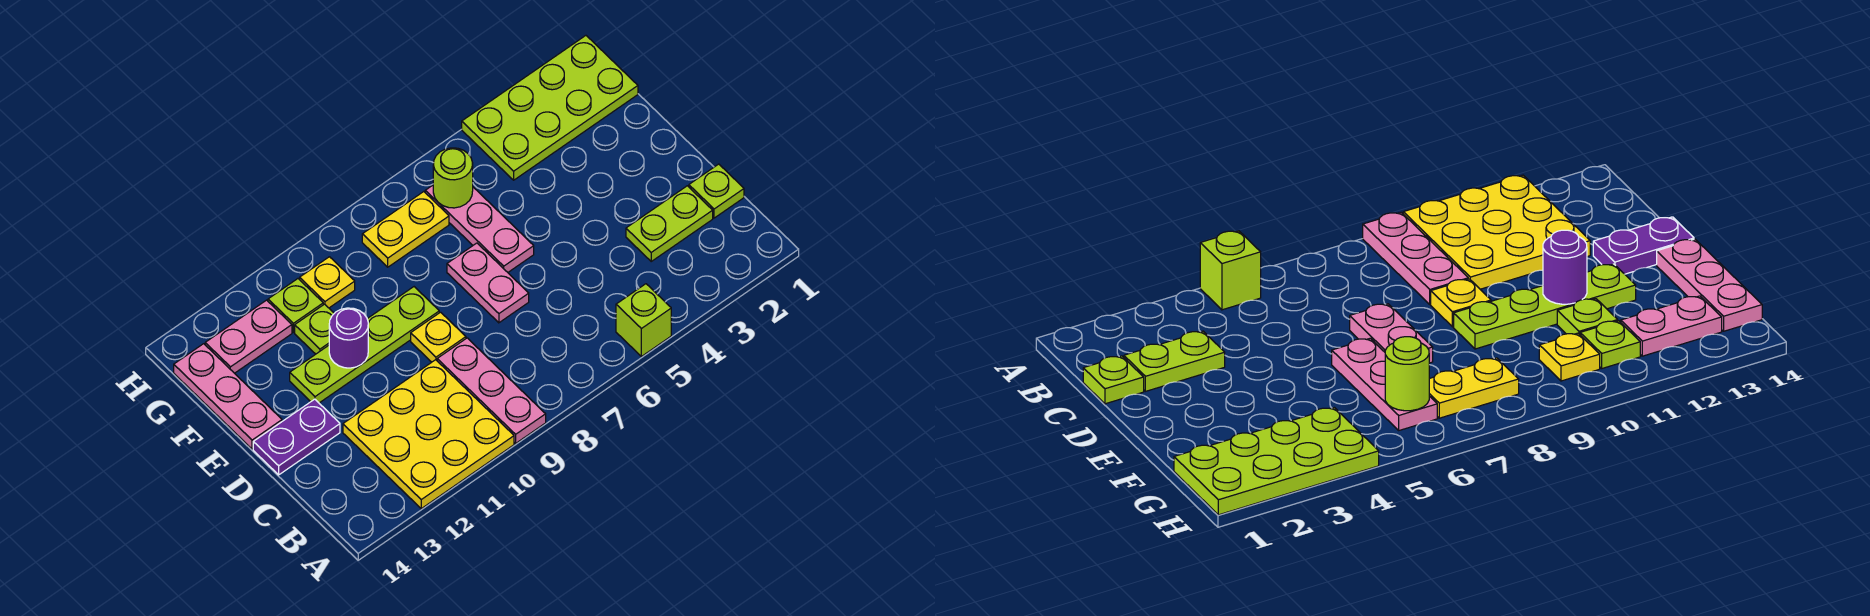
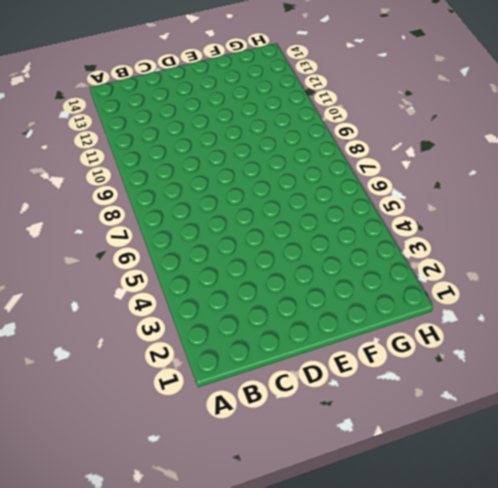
none -> lime 1x1 brick [616,284,671,356]
none -> pink 1x3 plate [437,338,546,443]
none -> yellow 3x3 plate [343,360,514,509]

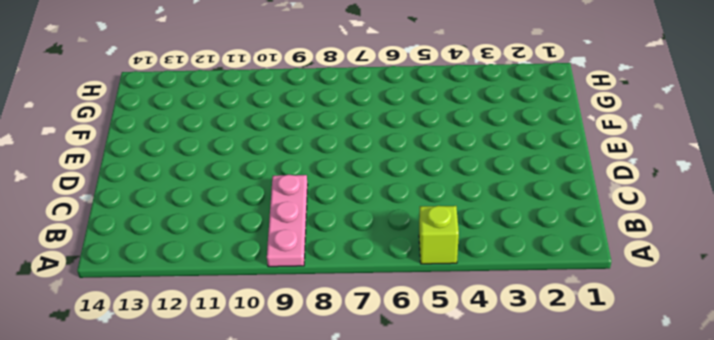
none -> yellow 3x3 plate [343,360,514,509]
none -> lime 1x1 plate [689,164,744,218]
none -> lime 1x2 plate [626,186,713,261]

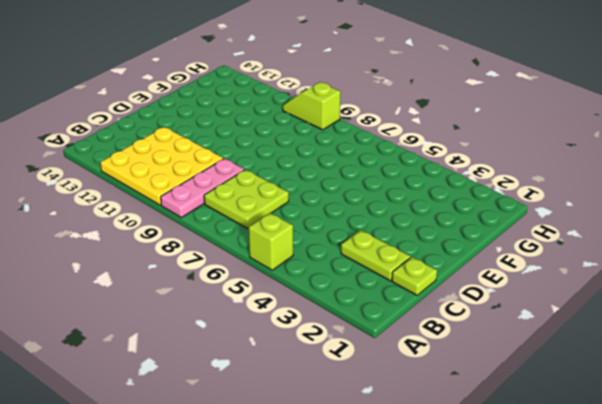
lime 2x2 plate [204,170,289,229] -> none
lime 1x2 slope [283,83,341,130] -> none
none -> pink 1x2 plate [447,243,529,323]
none -> yellow 1x1 plate [411,312,466,362]
none -> purple 1x2 plate [253,399,340,475]

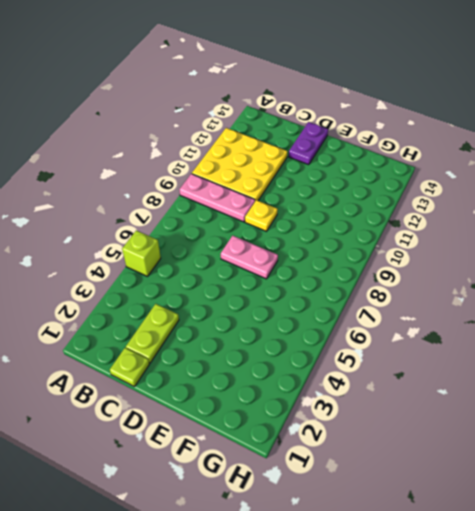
none -> pink 1x3 plate [425,185,534,272]
none -> lime 1x4 plate [290,287,439,403]
none -> pink 1x3 plate [174,344,282,449]

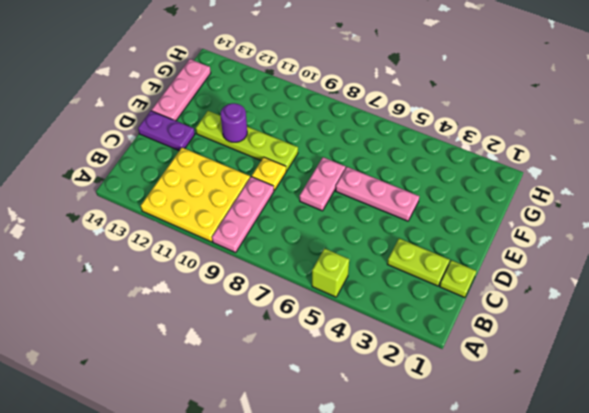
pink 1x3 plate [336,167,419,221] -> pink 1x3 plate turned to [425,185,534,272]
none -> lime 1x1 plate [295,304,334,354]
none -> lime 2x4 plate [462,36,638,180]
none -> yellow 1x2 plate [362,192,449,267]

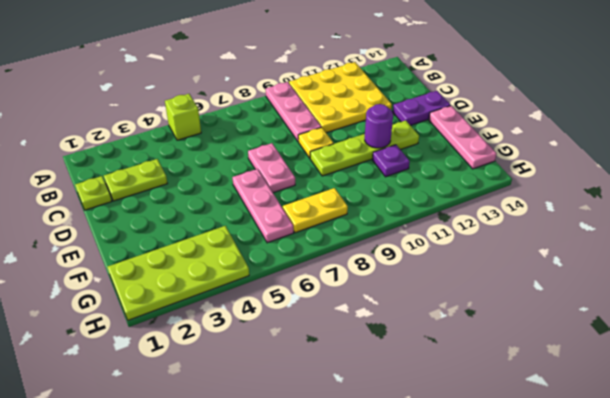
purple 1x1 plate [372,145,410,177] -> lime 1x1 plate [295,304,334,354]
none -> yellow 1x1 plate [300,257,355,308]
none -> lime 1x1 plate [268,279,323,332]
none -> pink 1x2 plate [205,300,292,373]

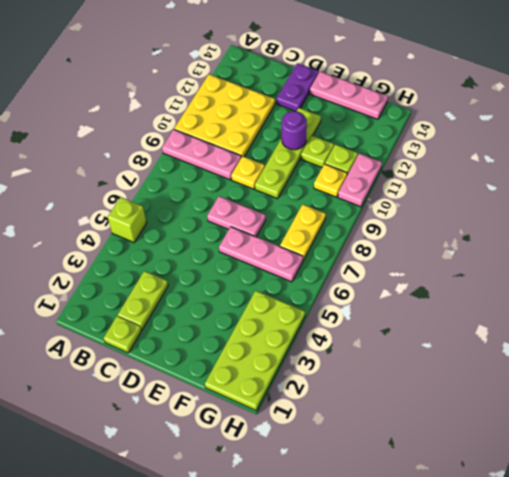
pink 1x2 plate [338,154,382,207] -> pink 1x2 plate moved to [205,300,292,373]
none -> lime 1x1 round brick [433,148,473,208]

